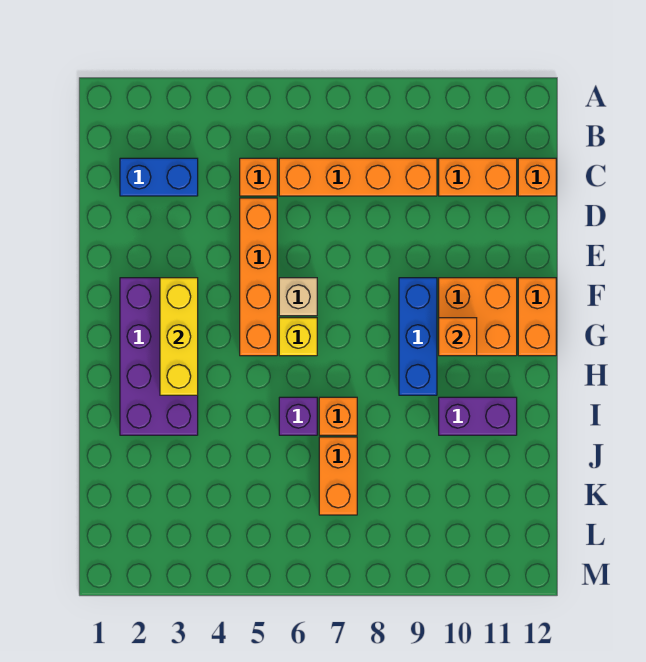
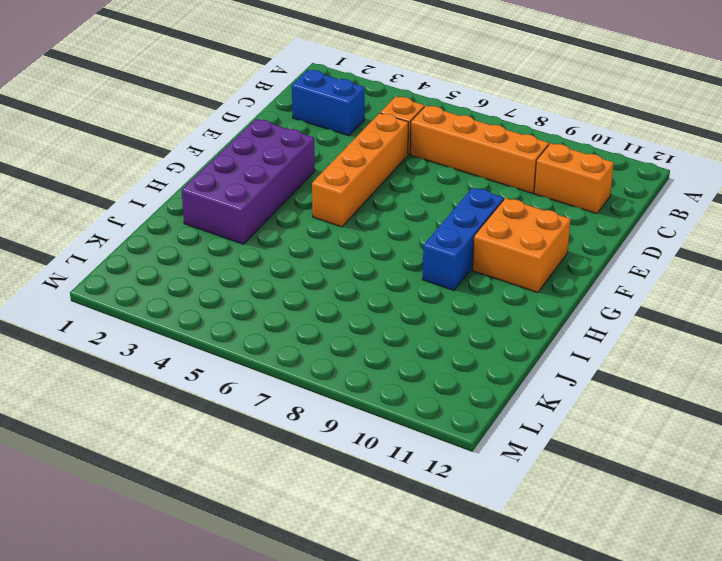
none -> orange 1x1 brick [518,158,556,196]
none -> tan 1x1 brick [279,278,317,316]
none -> orange 1x2 brick [518,278,556,356]

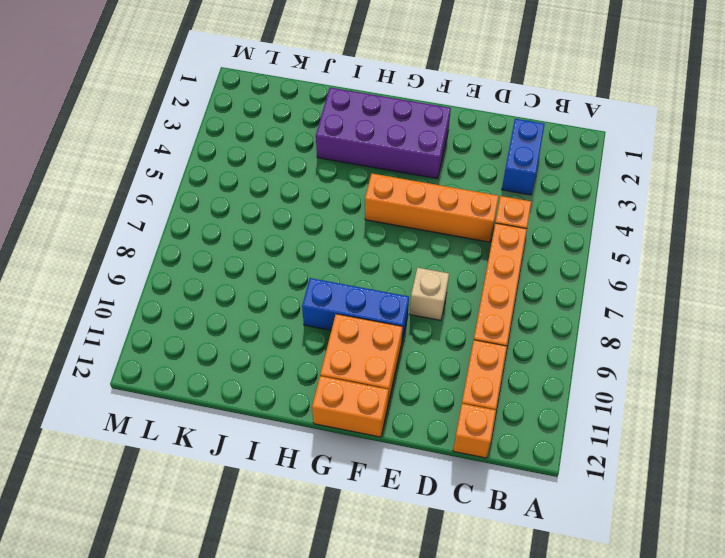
tan 1x1 brick [410,268,449,320] -> tan 1x1 brick moved to [279,278,317,316]
none -> yellow 1x1 brick [279,318,317,356]
none -> purple 1x1 brick [279,397,317,435]
none -> orange 1x1 brick [319,397,357,435]

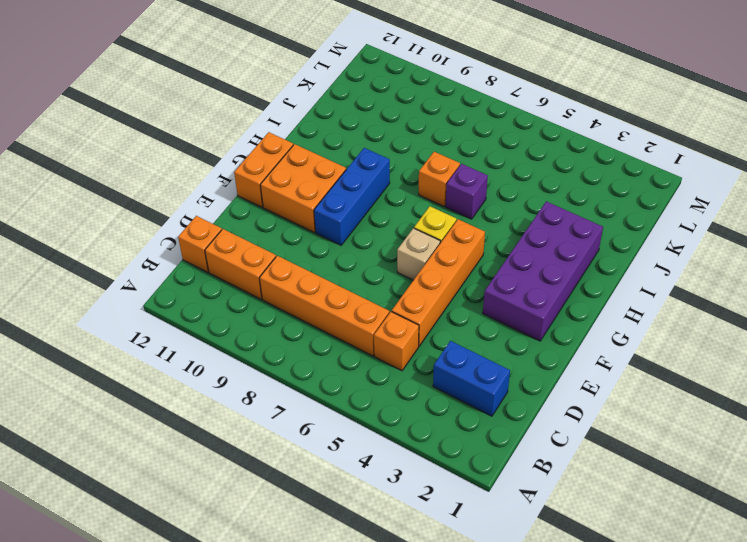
none -> purple 1x2 brick [439,397,517,435]
none -> orange 1x2 brick [319,437,357,515]
none -> yellow 1x3 brick [160,278,198,395]

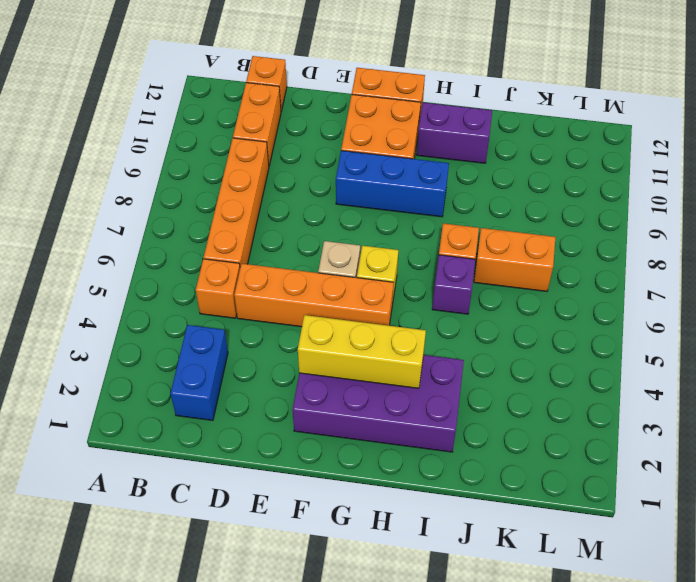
purple 1x2 brick [417,102,492,163] -> purple 1x2 brick turned to [439,397,517,435]
none -> orange 1x1 brick [439,318,477,356]

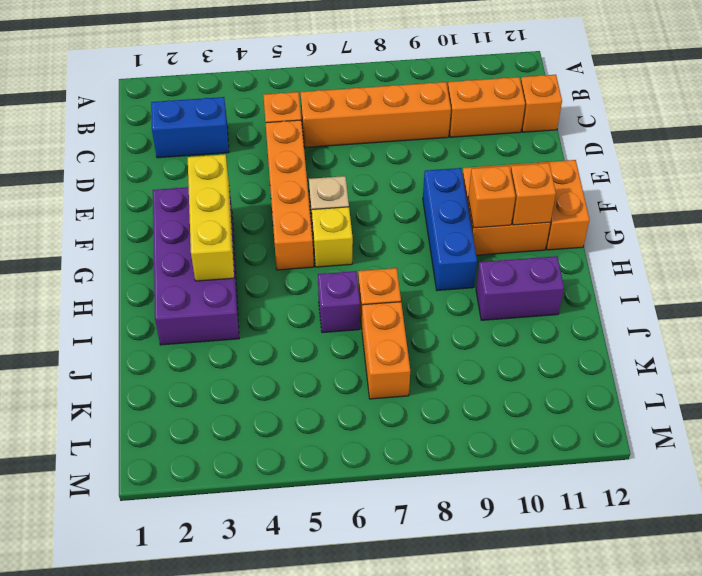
orange 1x1 brick [511,163,556,225] -> none

